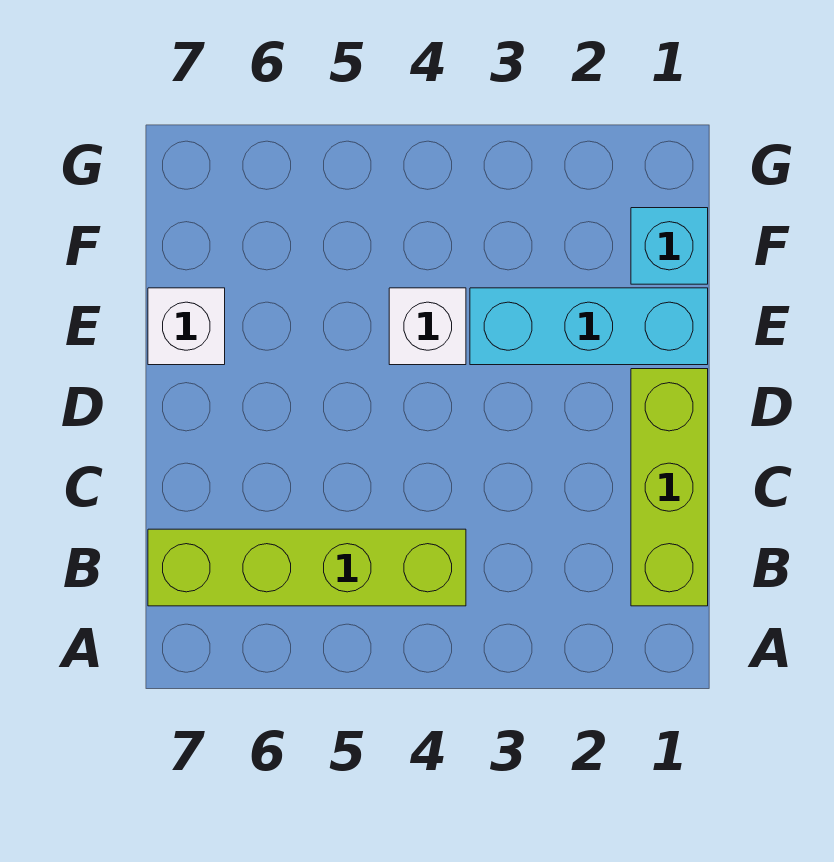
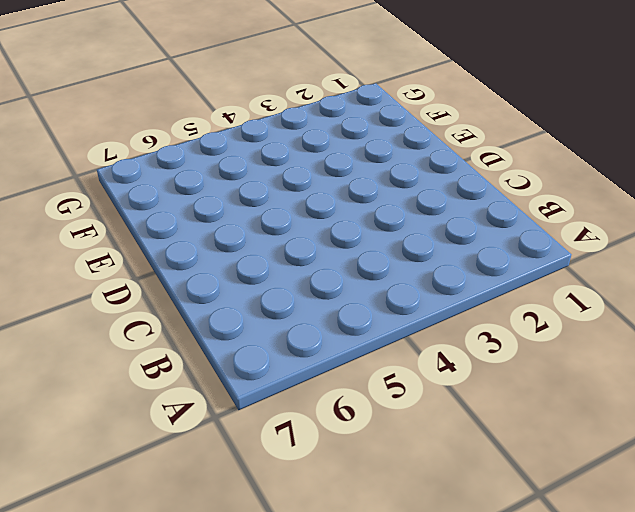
none -> lime 1x3 brick [631,369,708,606]
none -> lime 1x4 brick [148,529,466,606]

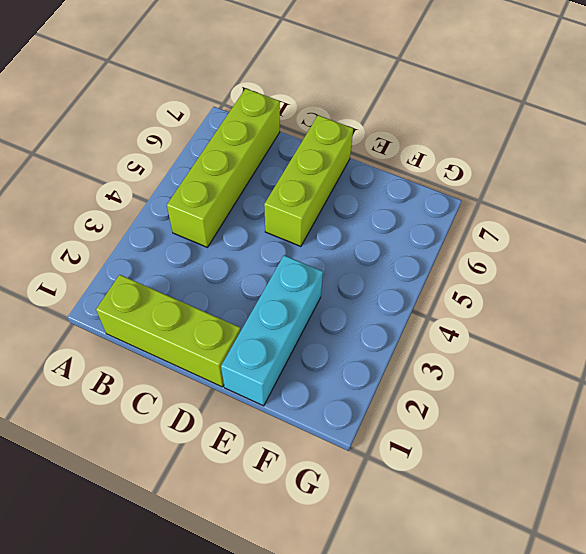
lime 1x3 brick [264,115,353,246] -> none
none -> white 1x1 brick [389,288,466,365]
none -> white 1x1 brick [148,288,225,365]

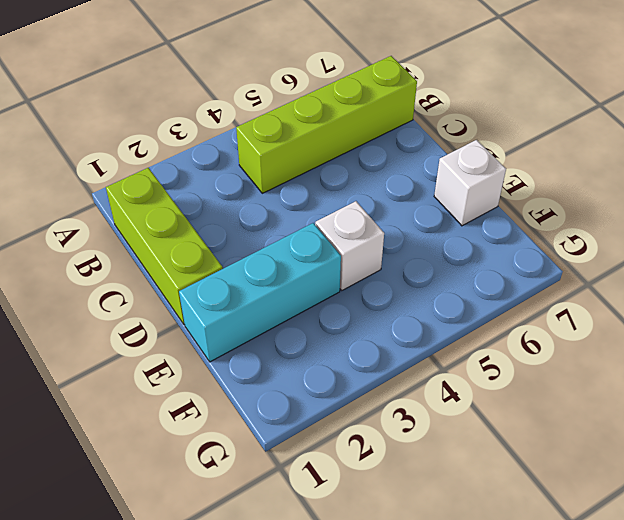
none -> cyan 1x1 brick [631,208,708,284]

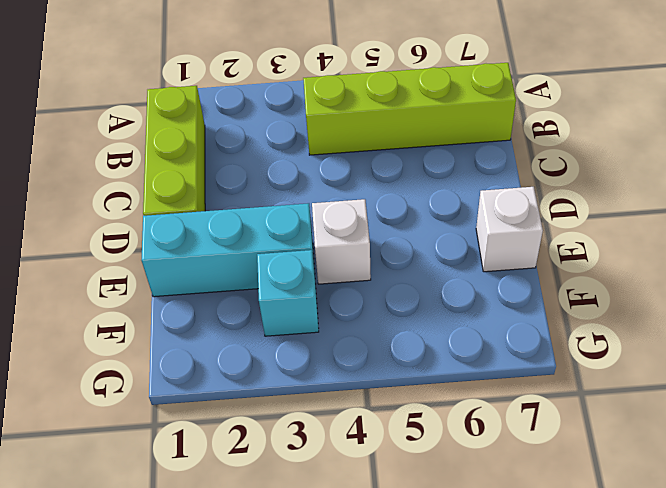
cyan 1x1 brick [257,250,319,336] -> cyan 1x1 brick moved to [631,208,708,284]

